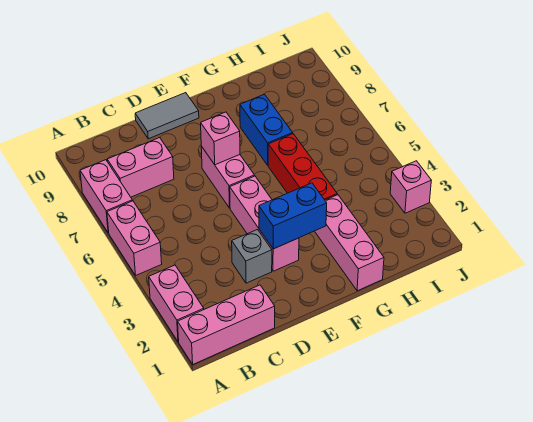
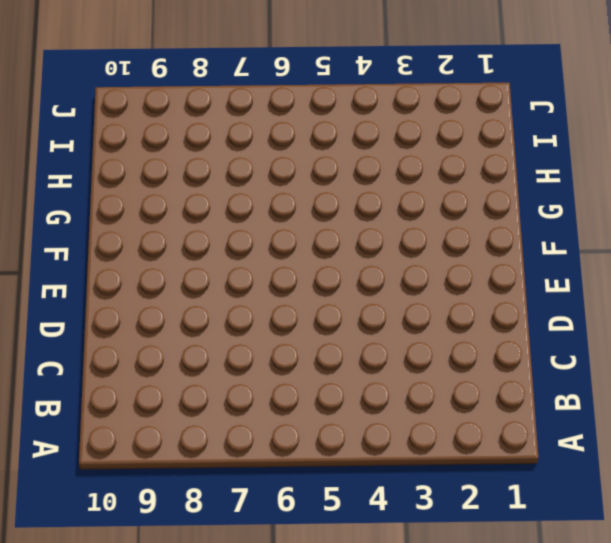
none -> pink 1x3 brick [178,285,275,364]
none -> pink 1x2 brick [149,265,204,342]
none -> pink 1x2 brick [107,201,162,275]

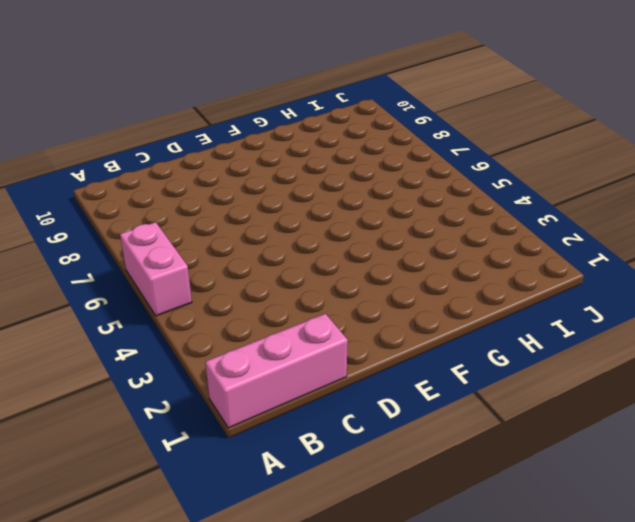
none -> pink 1x2 brick [149,265,204,342]
none -> pink 1x2 brick [80,160,132,233]
none -> pink 1x2 brick [107,138,174,197]

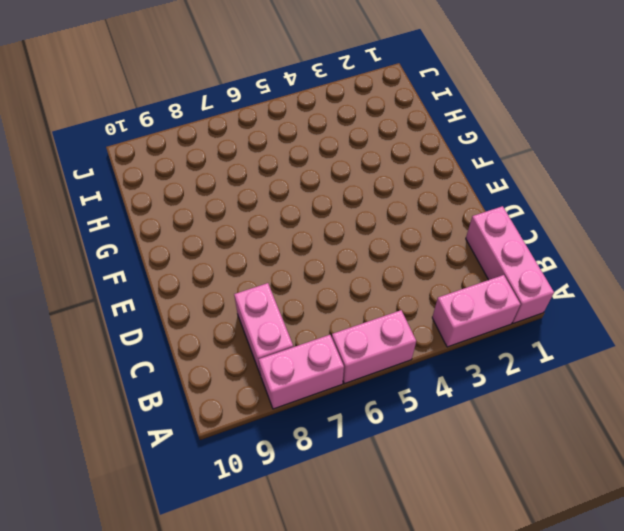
none -> grey 1x1 brick [232,230,272,283]
none -> grey 1x2 tile [135,93,199,139]
none -> pink 1x3 brick [230,176,299,271]

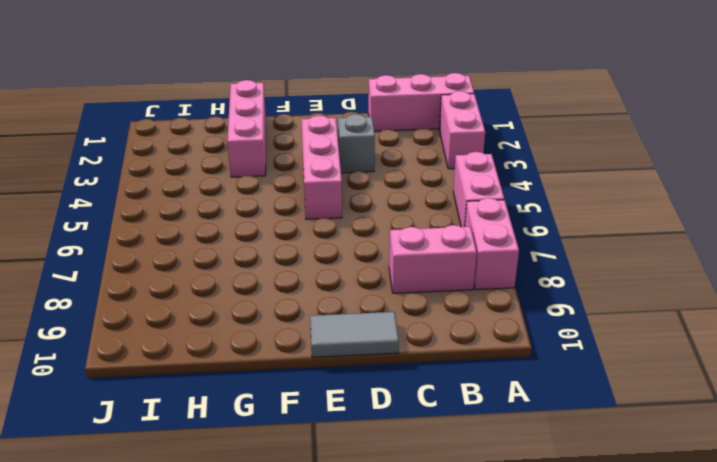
none -> pink 1x2 brick [201,146,255,208]
none -> red 1x3 brick [268,134,337,200]
none -> blue 1x2 brick [240,94,293,165]

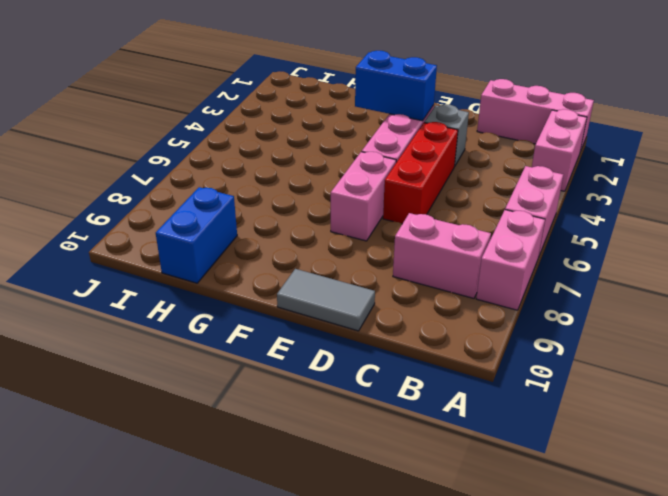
red 1x3 brick [383,122,458,224] -> red 1x3 brick moved to [268,134,337,200]
blue 1x2 brick [156,187,237,283] -> blue 1x2 brick moved to [240,94,293,165]
none -> pink 1x3 brick [315,195,384,291]
none -> pink 1x1 brick [390,161,431,213]
none -> pink 1x1 brick [201,112,240,165]

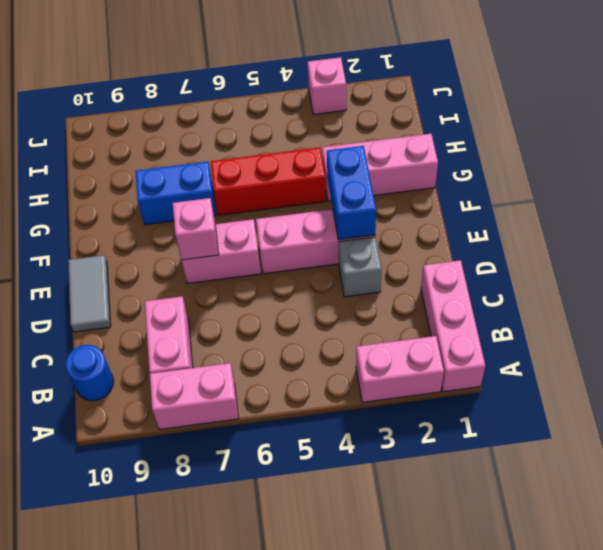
blue 1x1 round brick [66,345,113,401] -> none
none -> pink 1x2 brick [107,201,162,275]

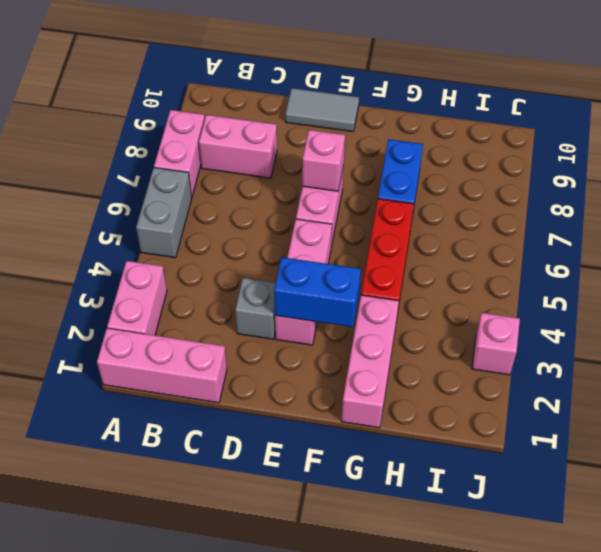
grey 1x2 brick [136,168,192,258] -> pink 1x2 brick [107,201,162,275]

